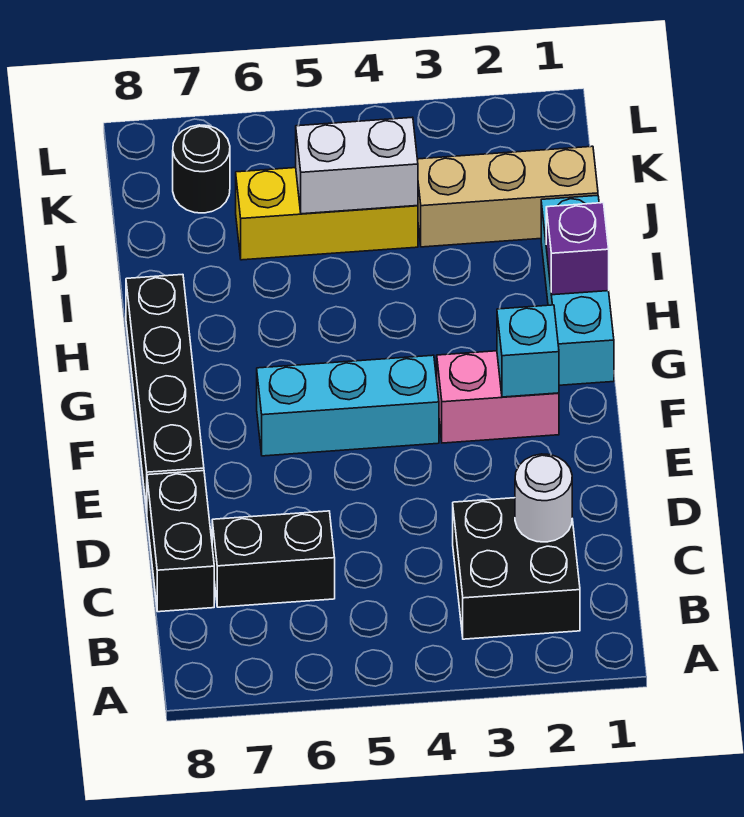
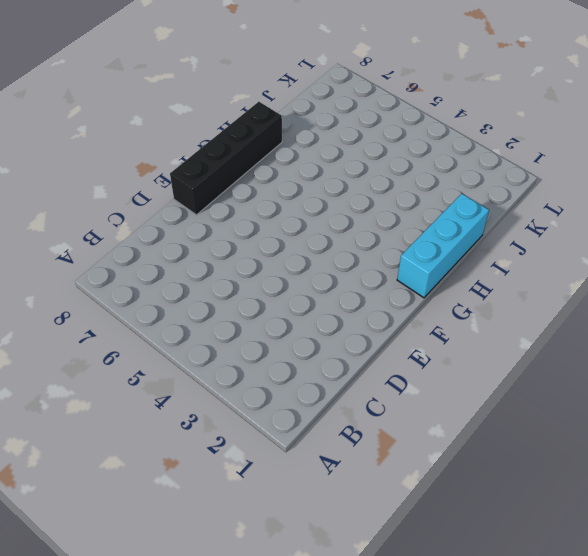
none -> black 2x2 brick [453,498,580,639]
none -> black 1x2 brick [212,511,335,607]
none -> black 1x2 brick [147,471,214,612]

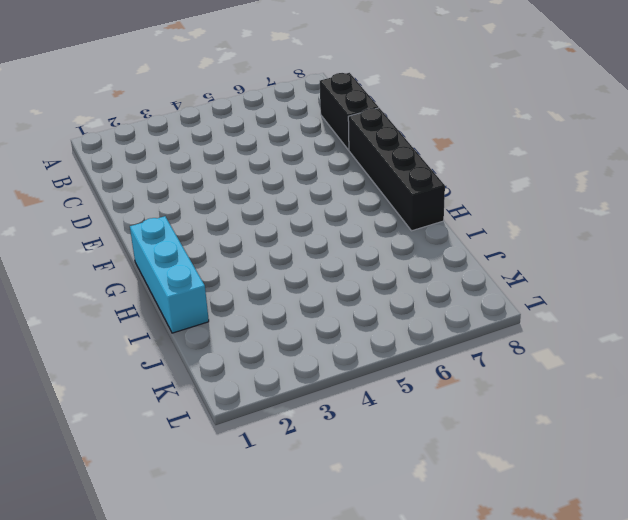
none -> black 2x2 brick [453,498,580,639]
none -> black 1x2 brick [212,511,335,607]
none -> pink 1x2 brick [437,351,559,443]

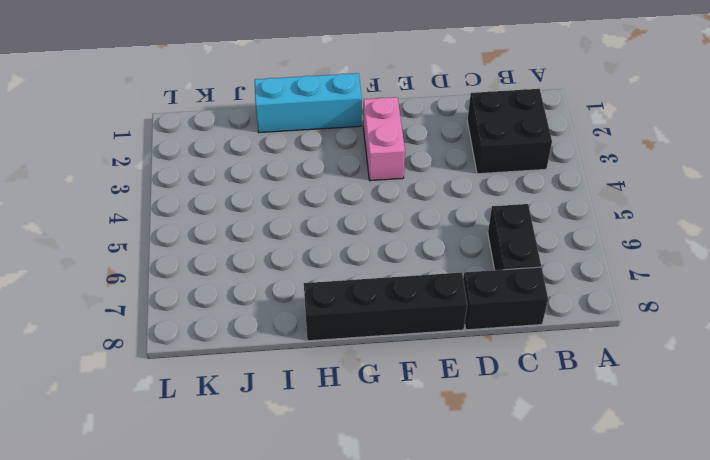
none -> cyan 1x3 brick [257,355,439,456]
none -> tan 1x3 brick [417,146,598,247]
none -> yellow 1x3 brick [236,168,418,260]

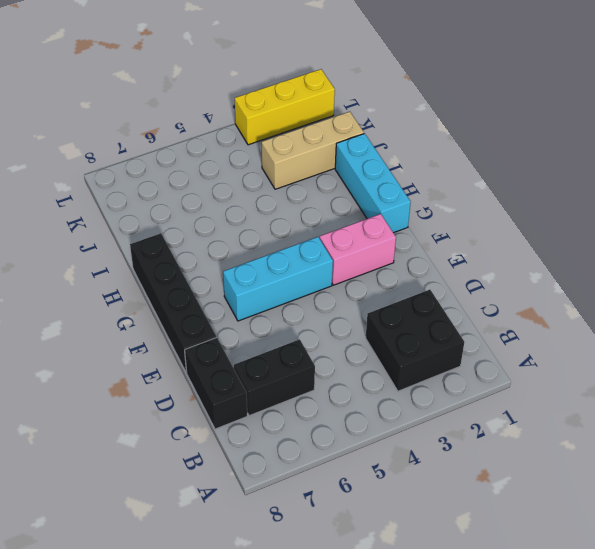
yellow 1x3 brick [235,69,335,145] -> yellow 1x3 brick moved to [236,168,418,260]
none -> black 1x1 round brick [173,125,230,213]
none -> white 1x1 round brick [515,454,572,542]
none -> cyan 1x1 brick [497,305,559,397]

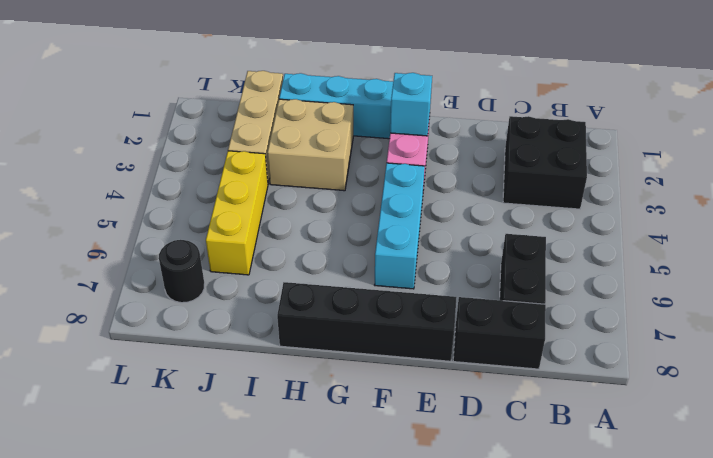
tan 2x2 brick [267,99,353,191] -> none
none -> white 1x1 round brick [515,454,572,542]
none -> purple 1x1 brick [546,203,609,295]
none -> white 1x2 brick [296,117,418,214]

